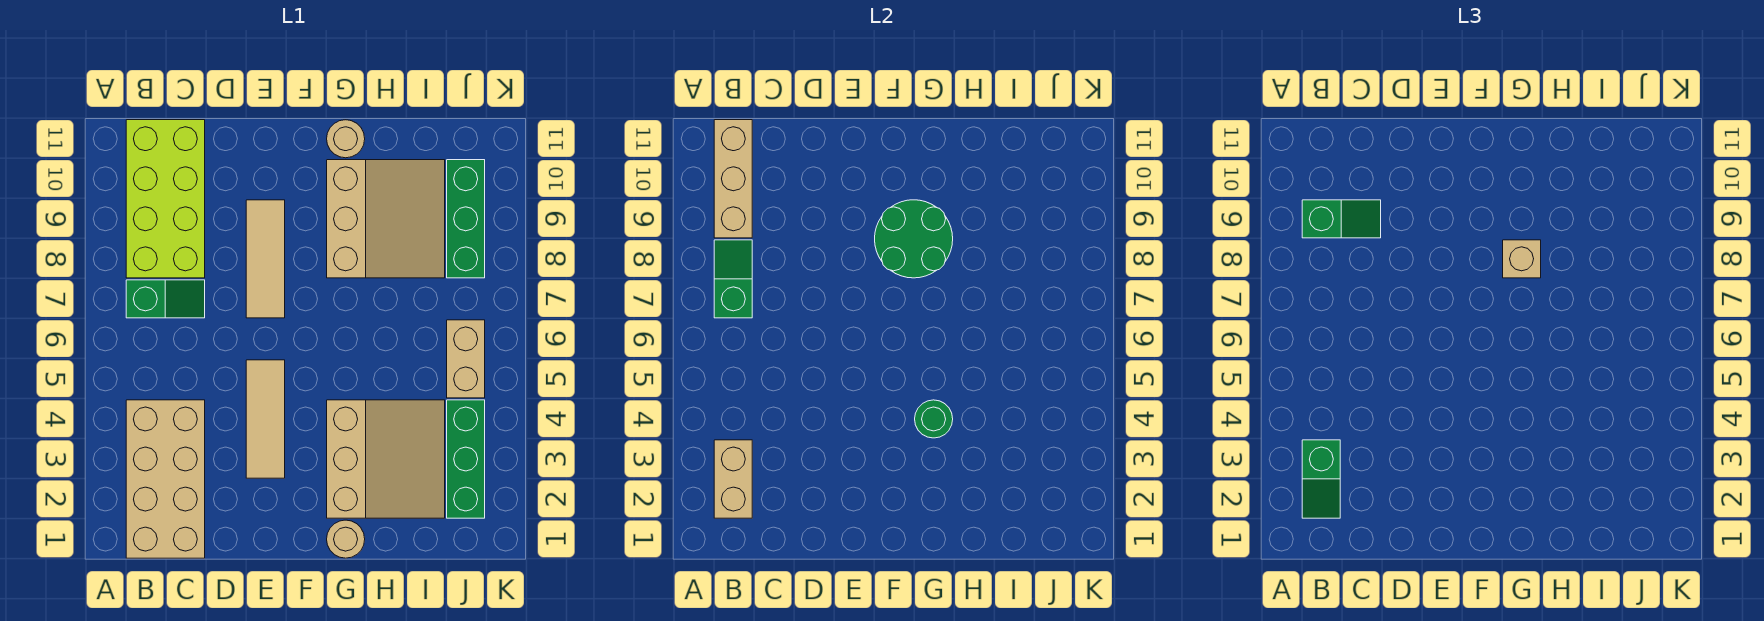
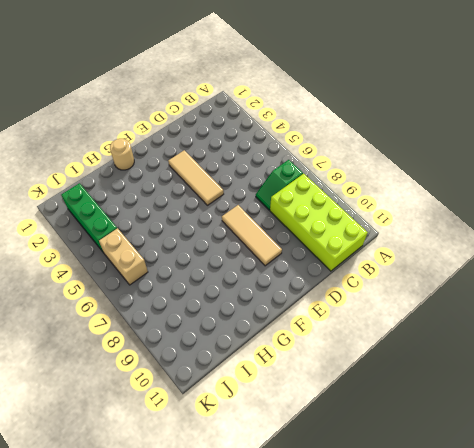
none -> tan 2x4 brick [126,400,205,558]
none -> tan 3x3 slope [327,400,445,518]
none -> tan 3x3 slope [327,160,445,278]

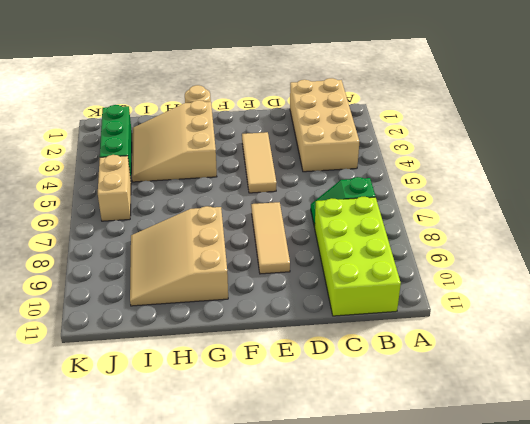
none -> tan 1x1 round brick [327,120,365,158]
none -> green 1x3 brick [447,160,485,278]
none -> tan 1x2 brick [714,440,752,518]

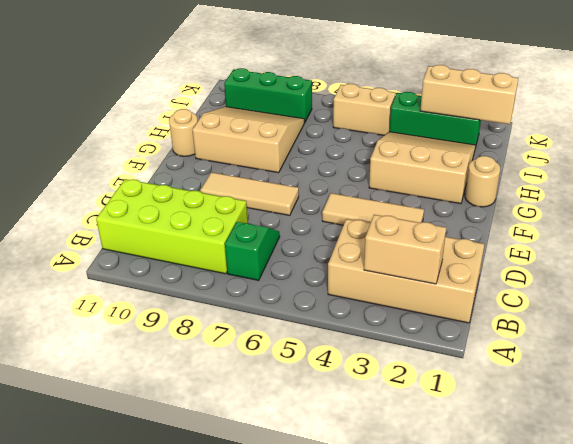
tan 1x3 brick [420,65,518,124] -> tan 1x3 brick moved to [714,120,752,238]
none -> green 1x2 slope [714,240,752,318]
none -> green 2x2 round brick [875,200,953,278]
none -> green 1x1 round brick [915,400,953,438]

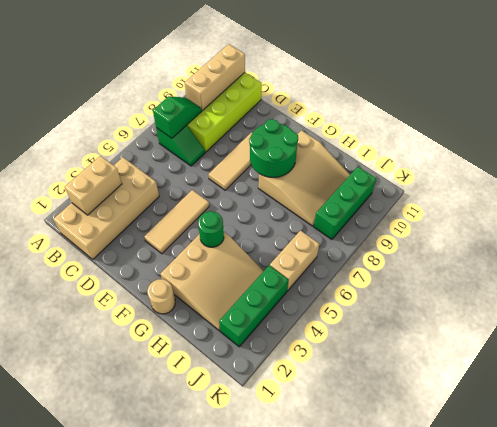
none -> tan 1x1 round brick [327,120,365,158]
none -> green 1x2 slope [1302,440,1340,518]
none -> green 1x2 slope [1302,200,1381,238]

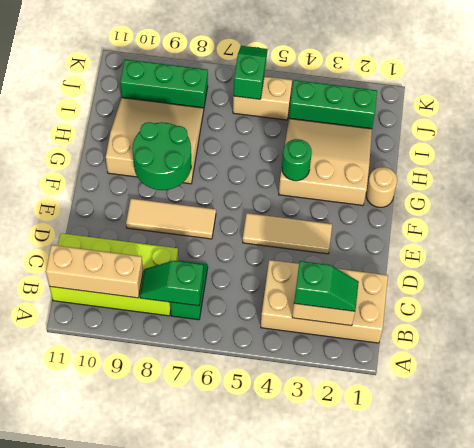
green 1x2 slope [234,46,268,99] -> green 1x2 slope moved to [1302,200,1381,238]
none -> tan 1x1 round brick [327,120,365,158]
none -> tan 1x1 brick [1503,240,1541,278]

